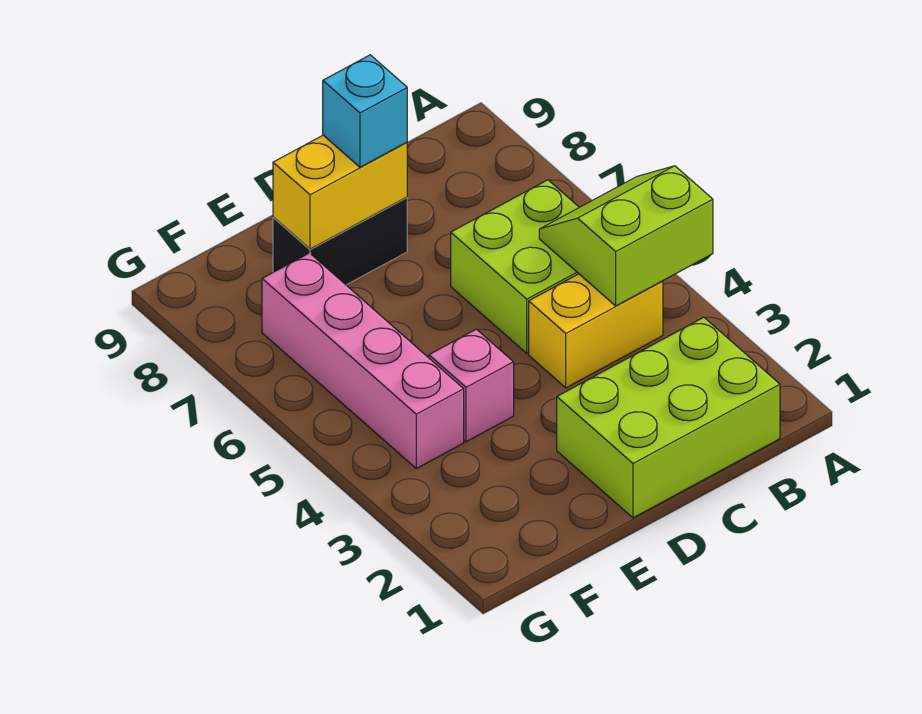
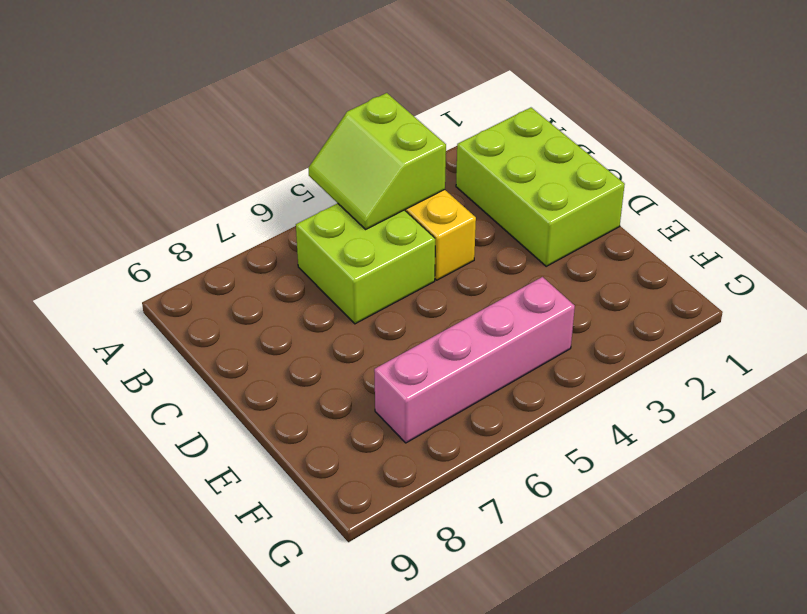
none -> black 1x2 brick [273,197,407,285]
none -> pink 1x1 brick [429,329,514,442]

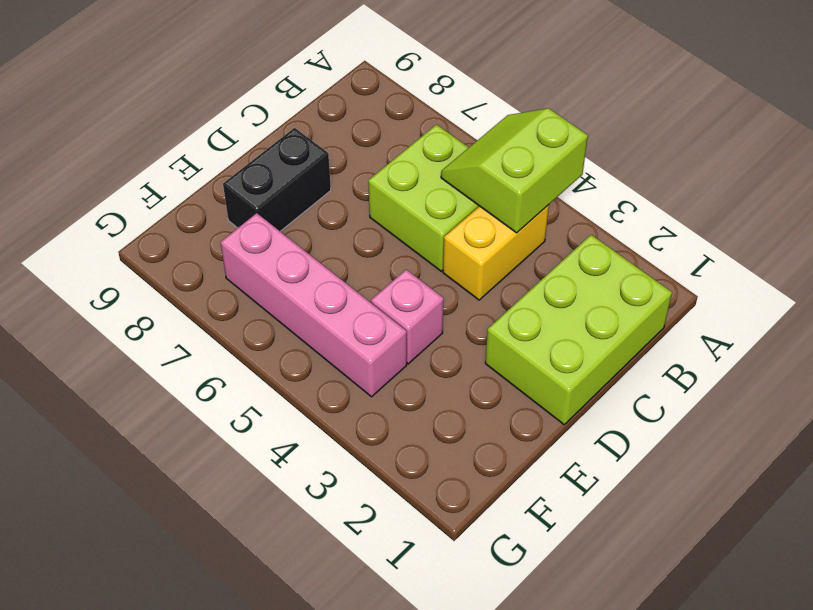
none -> yellow 1x2 brick [273,135,407,249]
none -> cyan 1x1 brick [323,55,407,167]

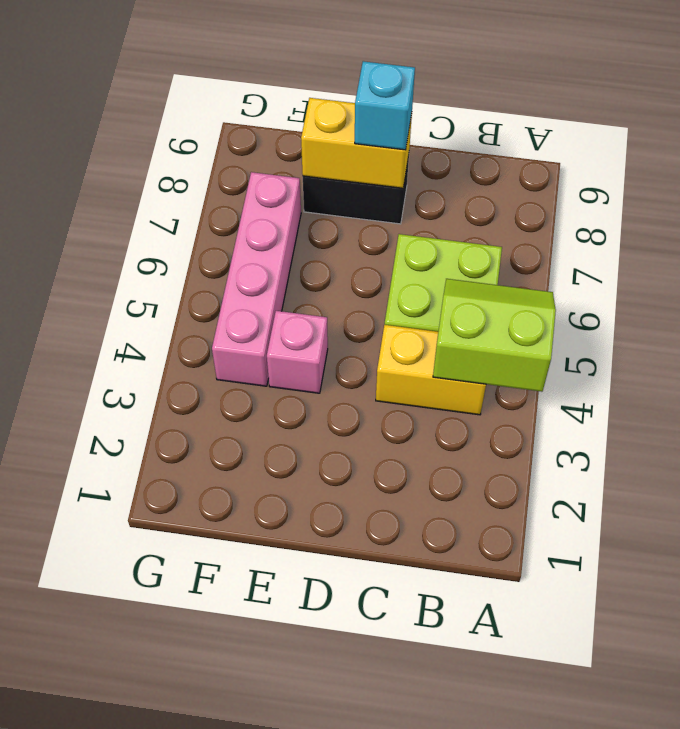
none -> lime 2x3 brick [557,317,780,518]

